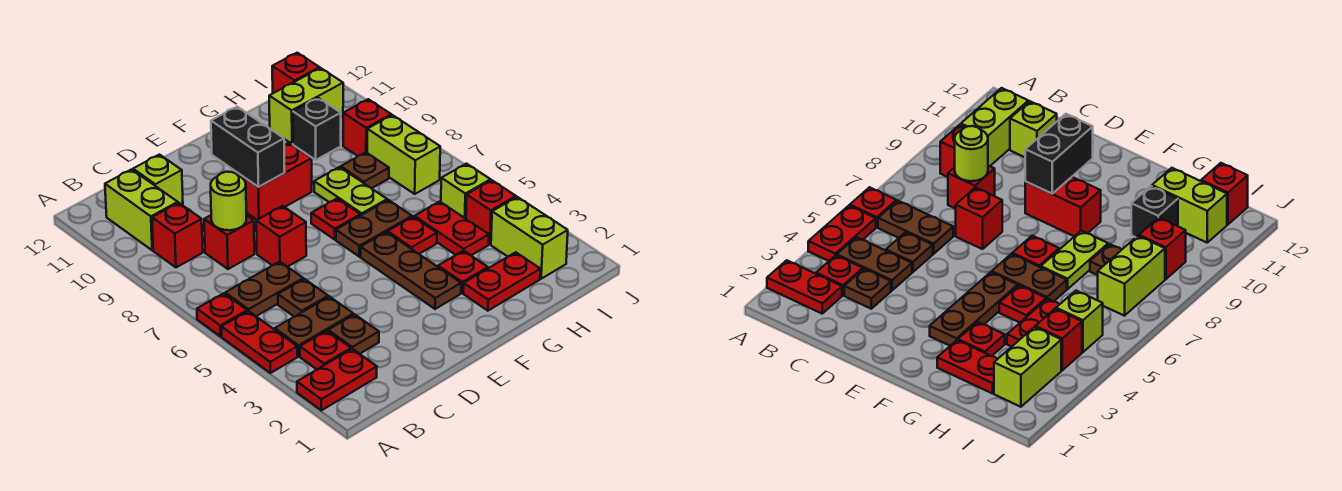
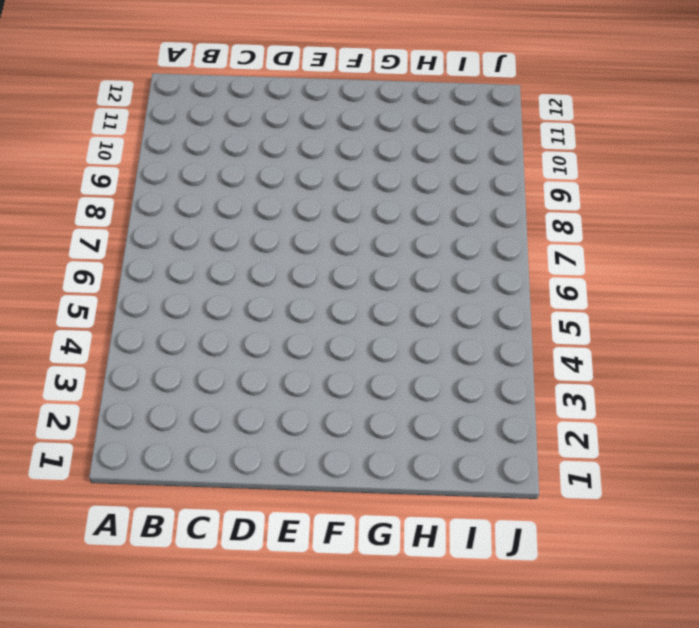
none -> red 1x2 plate [297,349,377,410]
none -> red 1x2 plate [221,311,297,373]
none -> red 1x1 plate [197,293,247,336]
none -> red 1x1 plate [300,331,351,369]

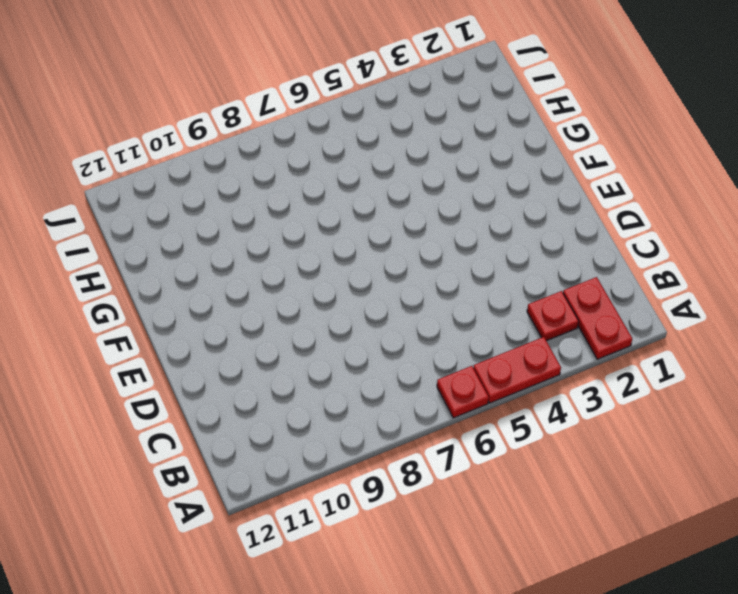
none -> brown 1x2 plate [275,297,353,356]
none -> brown 1x2 plate [225,262,303,316]
none -> red 1x1 brick [152,203,203,267]
none -> lime 1x2 brick [105,169,178,250]

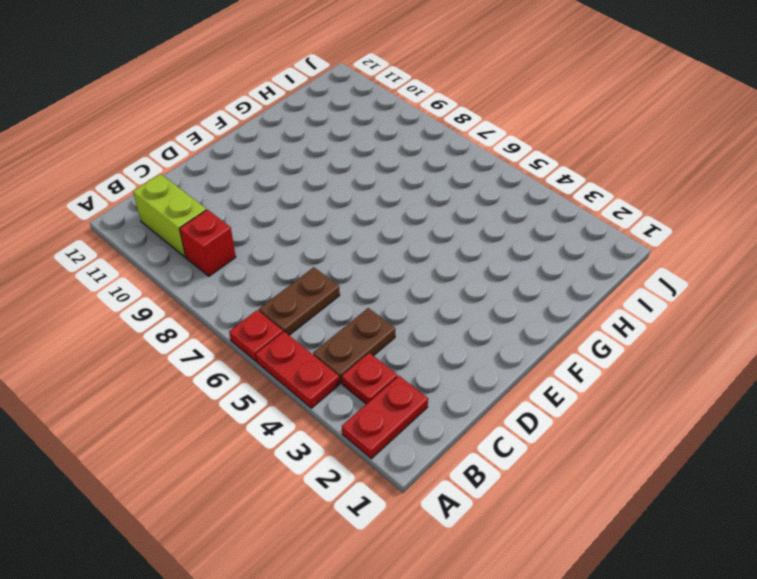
none -> brown 1x1 plate [328,314,379,354]
none -> brown 1x1 plate [278,279,328,317]
none -> red 1x1 brick [204,215,254,269]
none -> lime 1x1 brick [133,155,183,205]

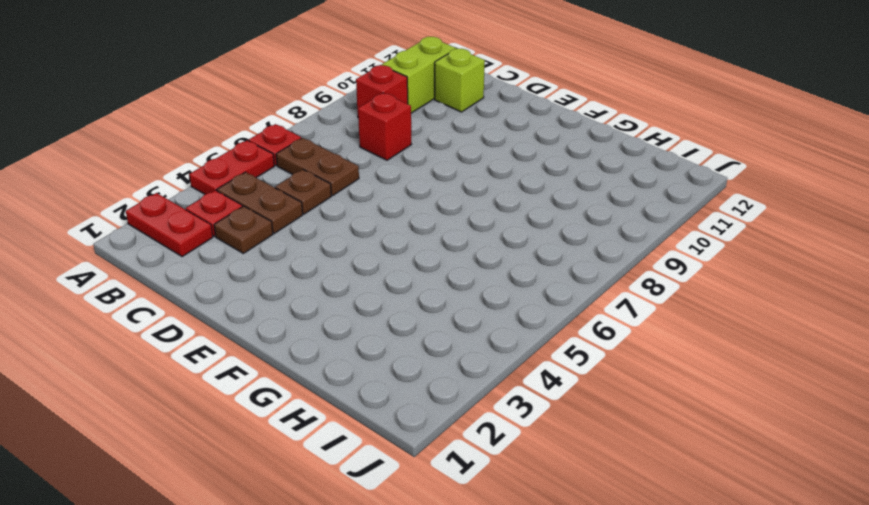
none -> red 1x1 brick [256,206,306,267]
none -> red 1x2 brick [236,143,312,220]
none -> brown 1x3 plate [361,232,461,309]
none -> brown 1x2 plate [336,200,412,257]

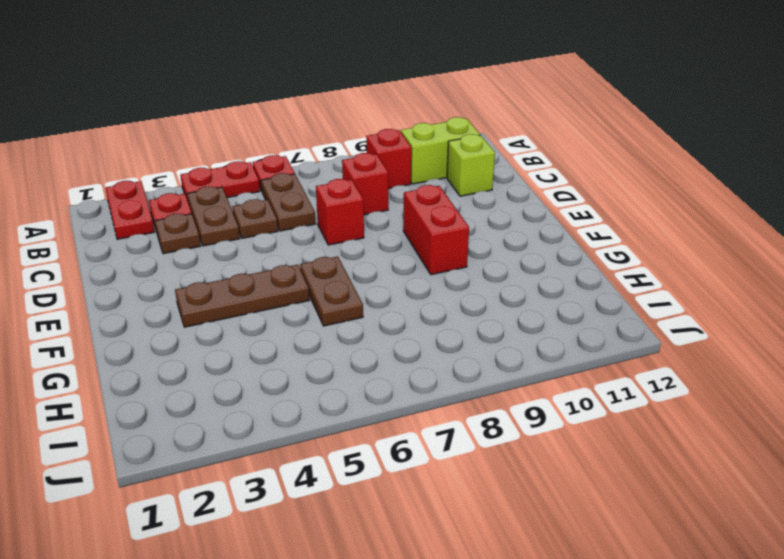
none -> red 1x1 plate [311,199,360,239]
none -> red 1x2 plate [463,252,540,311]
none -> red 1x1 plate [438,251,488,293]
none -> red 1x1 plate [388,217,437,254]

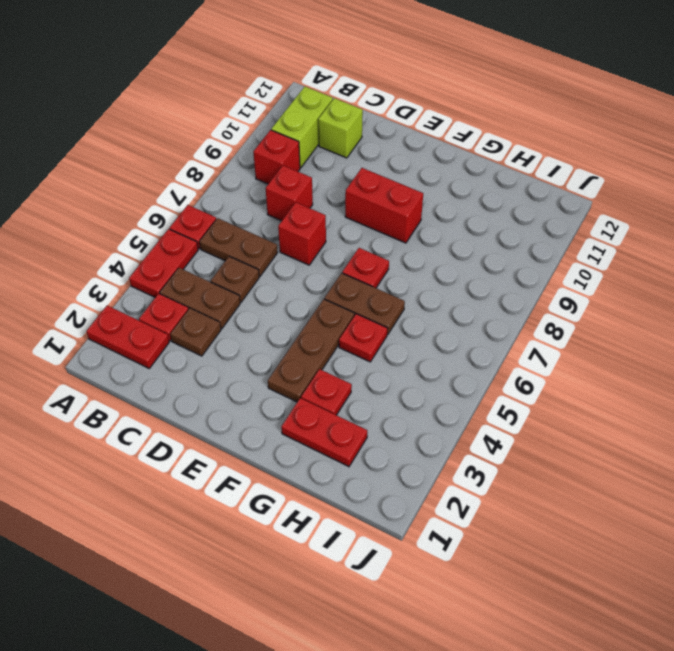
none -> lime 1x2 plate [314,167,387,216]
none -> red 1x2 plate [414,202,489,255]
none -> brown 1x1 plate [341,152,389,188]
none -> black 1x1 brick [293,98,341,160]

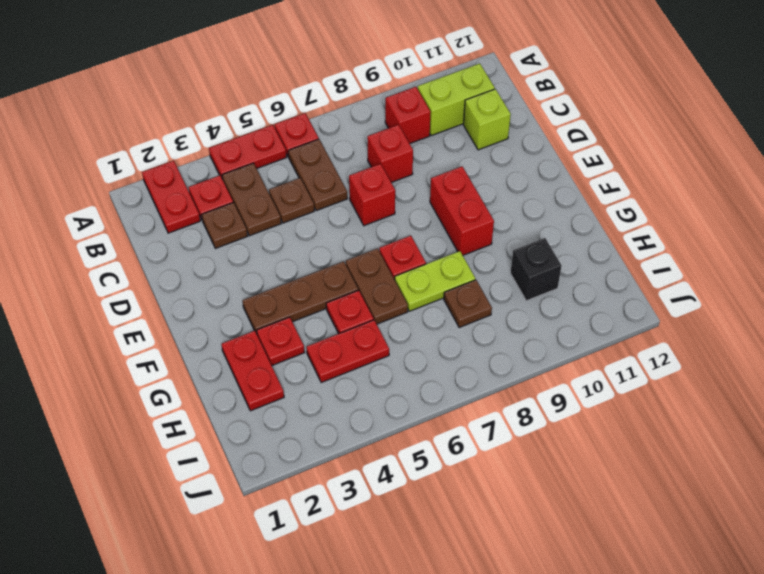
none -> lime 1x2 brick [269,68,343,144]
none -> lime 1x2 brick [491,197,568,279]
none -> red 1x1 brick [466,180,516,244]
none -> lime 1x1 brick [441,164,491,219]

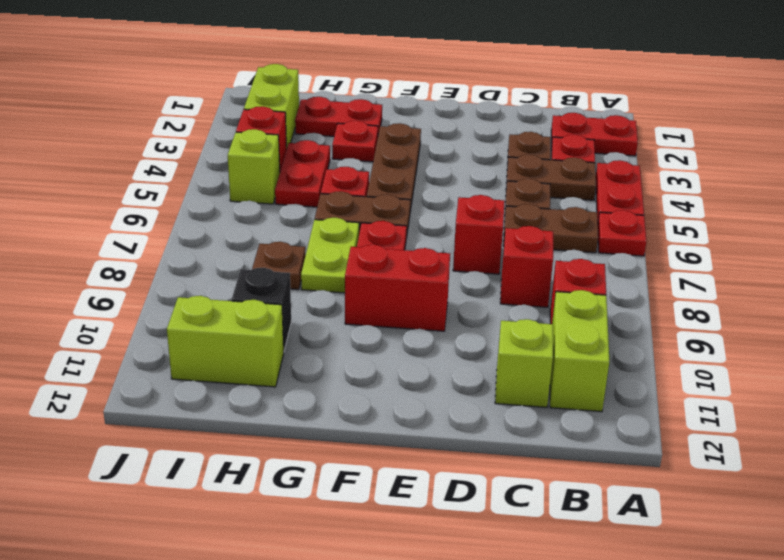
none -> lime 1x2 brick [367,115,440,194]
none -> red 1x1 brick [343,99,391,156]
none -> red 1x1 brick [272,53,320,93]
none -> lime 1x1 round brick [211,172,246,230]

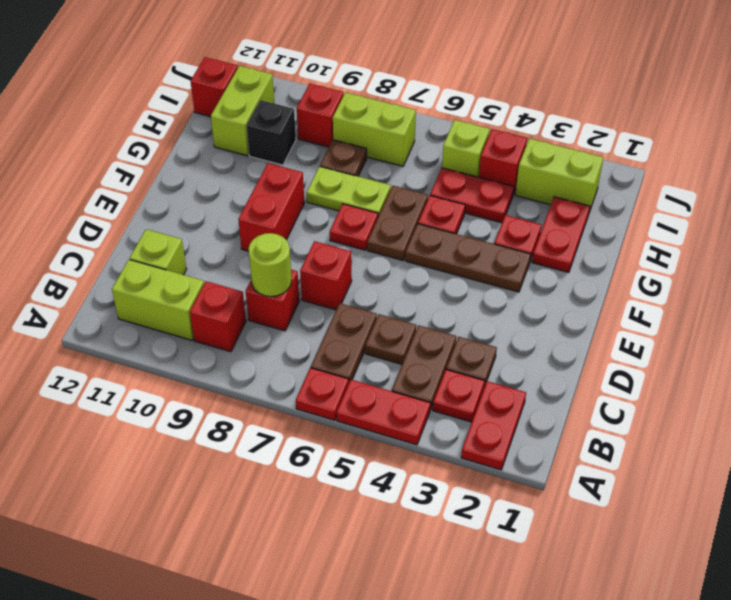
none -> black 1x2 brick [211,107,285,187]

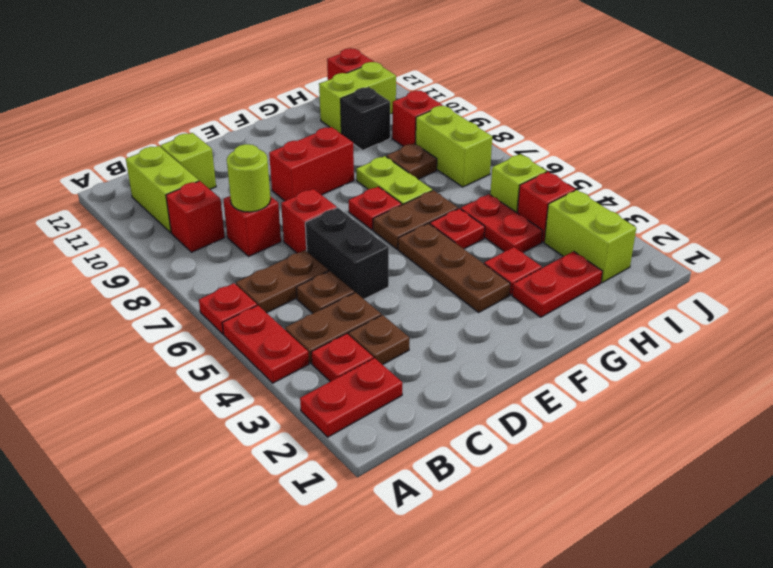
black 1x2 brick [305,208,389,299] -> black 1x2 brick moved to [211,107,285,187]

